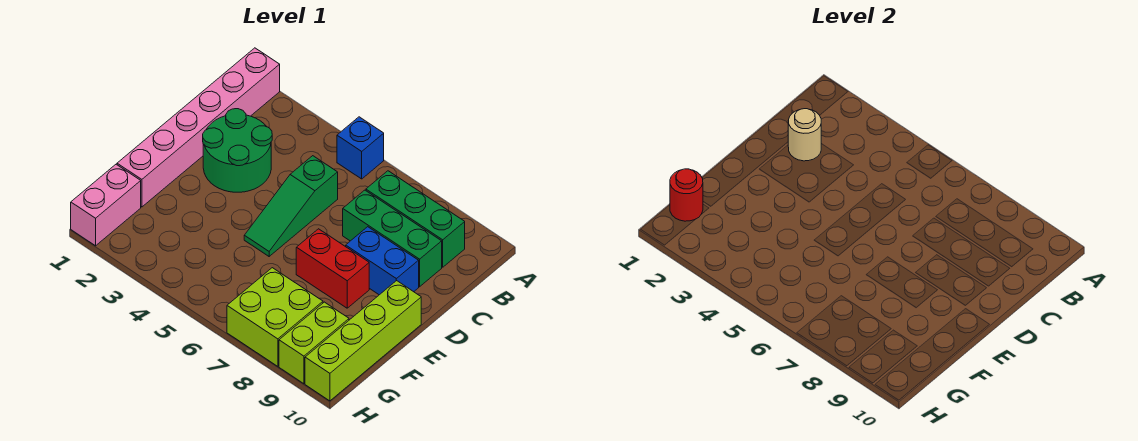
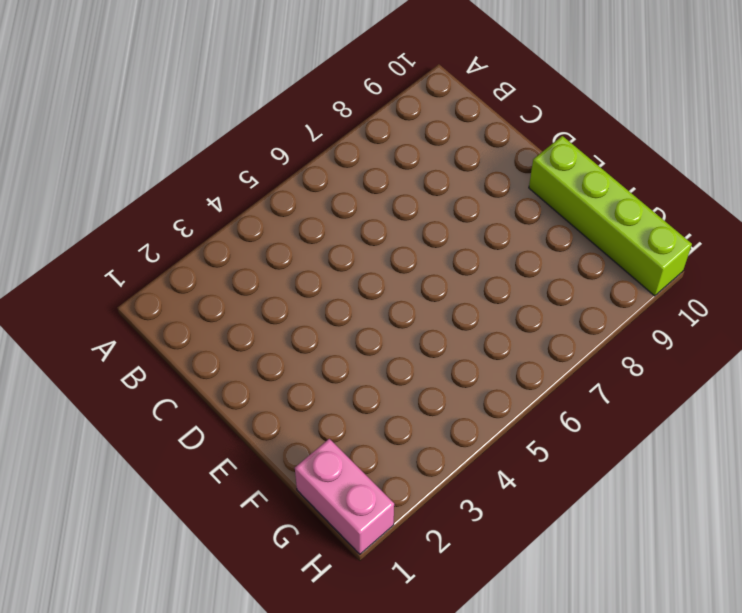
none -> pink 1x6 brick [117,48,280,207]
none -> blue 1x1 brick [337,117,384,179]
none -> green 1x3 brick [366,171,465,267]

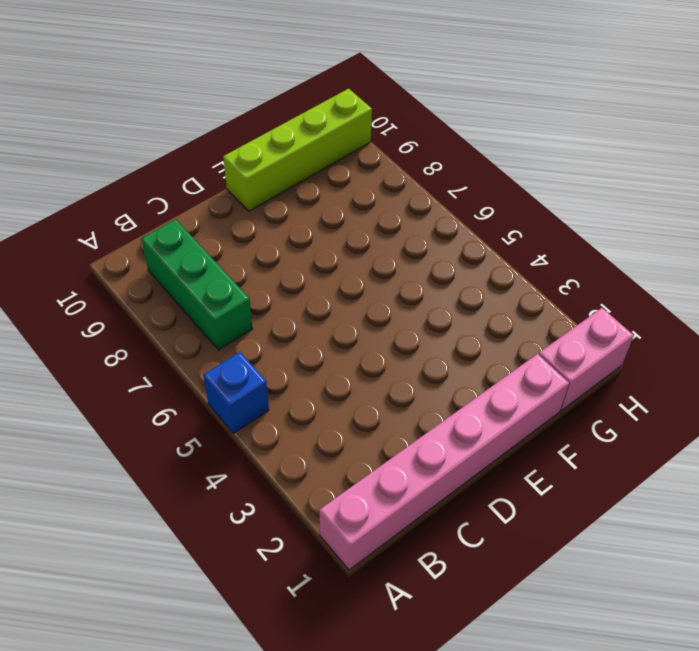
none -> green 2x2 round brick [203,109,272,192]
none -> green 1x3 slope [244,156,338,256]
none -> green 1x3 brick [343,190,442,287]

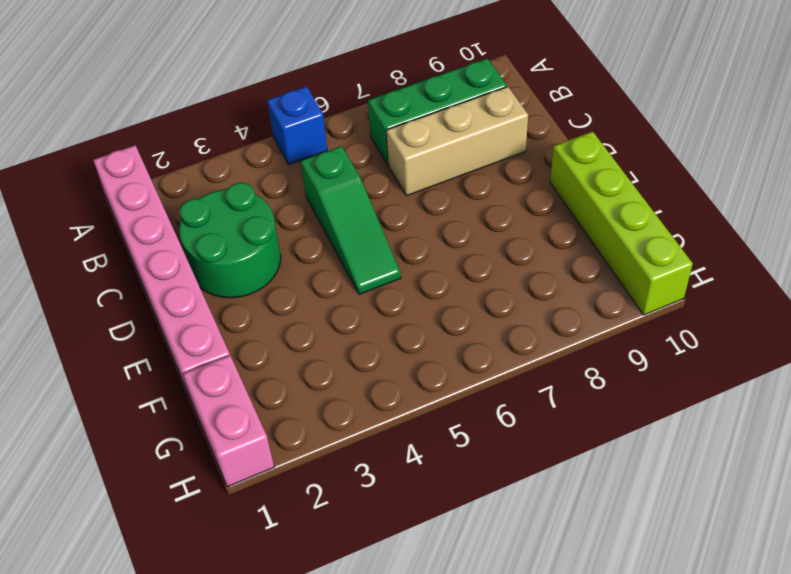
tan 1x3 brick [386,87,528,196] -> green 1x3 brick [343,190,442,287]
none -> blue 1x2 brick [346,227,419,295]
none -> red 1x2 brick [296,229,369,308]
none -> lime 2x2 brick [227,268,323,366]

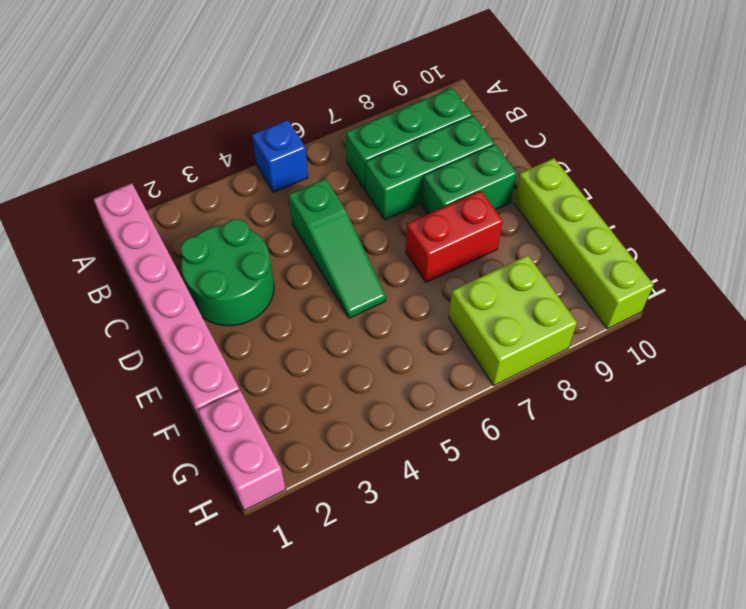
green 1x2 brick [422,145,517,214] -> blue 1x2 brick [346,227,419,295]
none -> lime 1x2 brick [279,302,349,384]
none -> tan 1x1 round brick [788,109,821,161]
none -> red 1x1 round brick [670,169,703,221]

